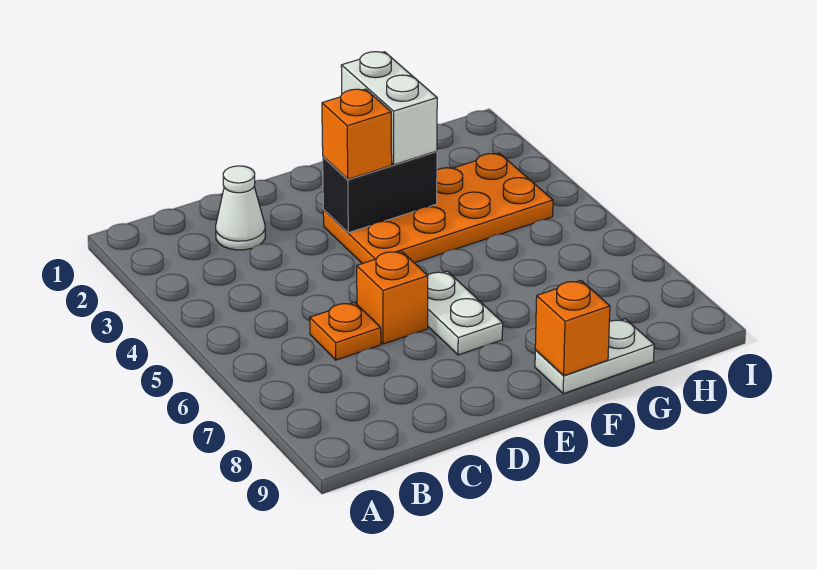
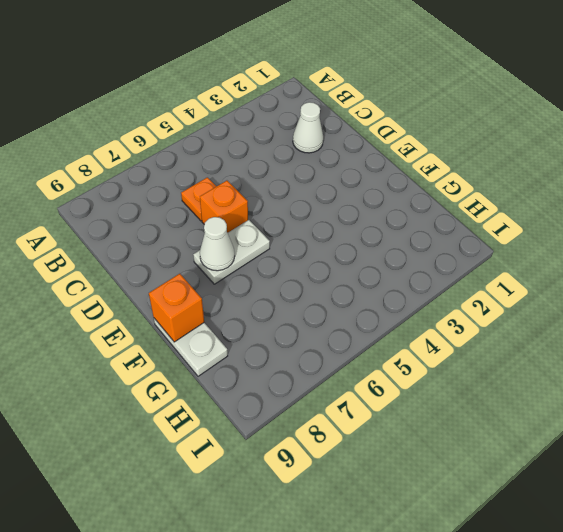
white 1x1 cone [200,217,235,271] -> none
none -> orange 2x4 plate [323,153,553,264]
none -> black 1x2 brick [323,151,437,233]

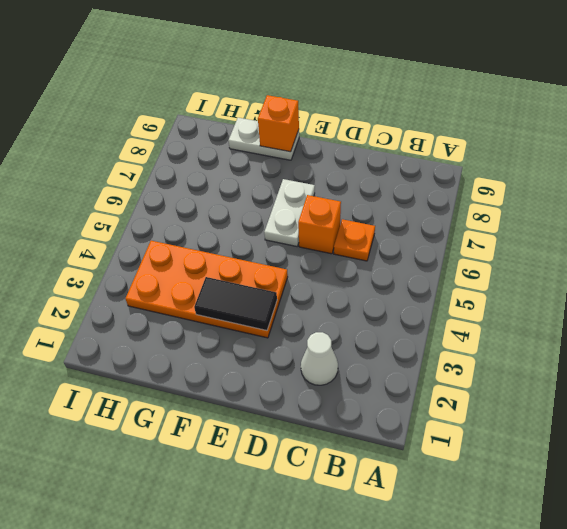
black 1x2 tile [194,277,277,331] -> black 1x2 brick [323,151,437,233]
none -> orange 1x1 brick [322,89,392,179]
none -> white 1x2 brick [341,52,437,165]

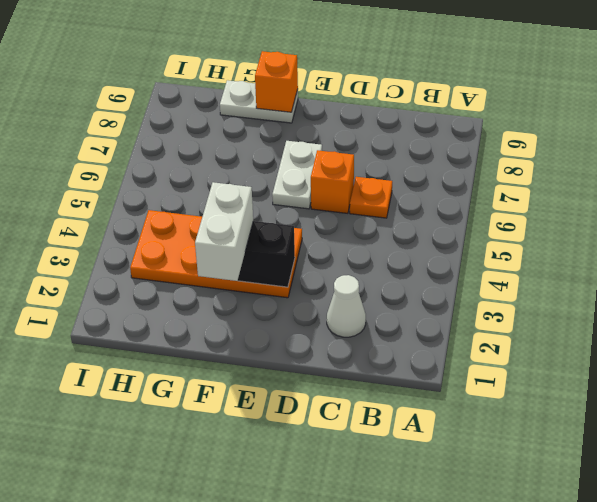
none -> orange 1x1 brick [322,89,392,179]

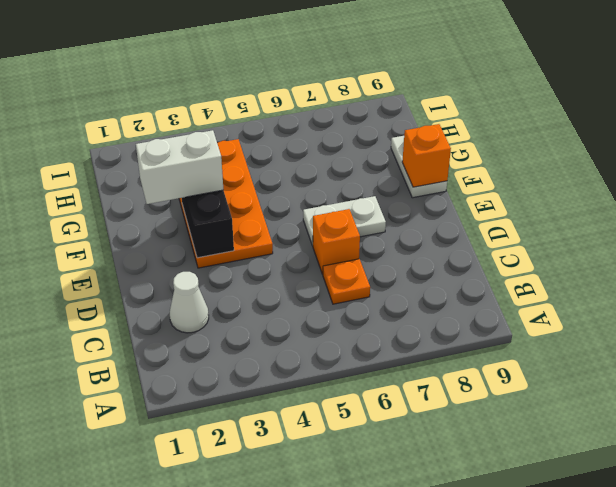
none -> orange 1x1 brick [322,89,392,179]

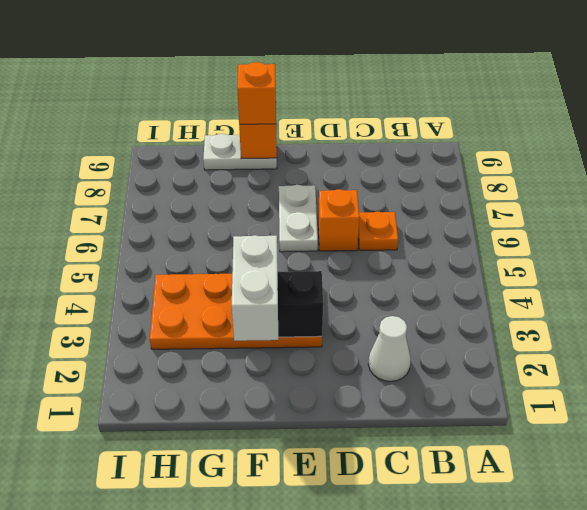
orange 1x1 brick [237,62,276,124] -> orange 1x1 brick moved to [322,89,392,179]

